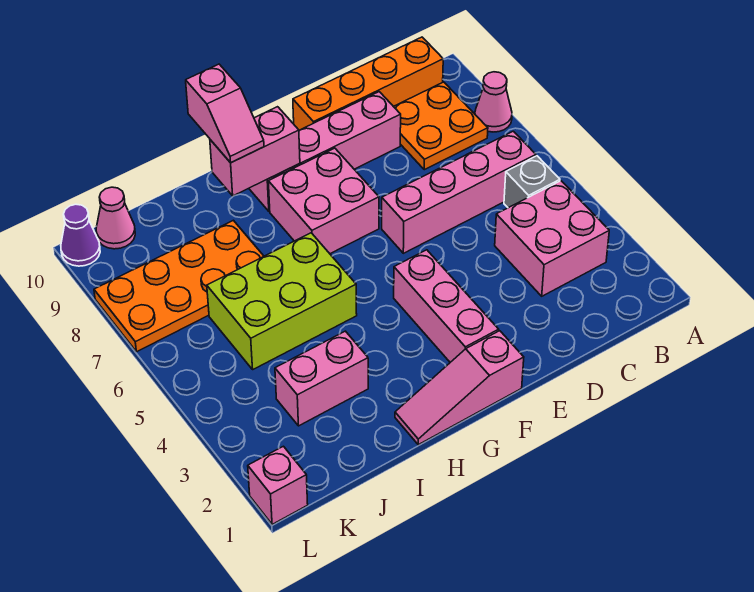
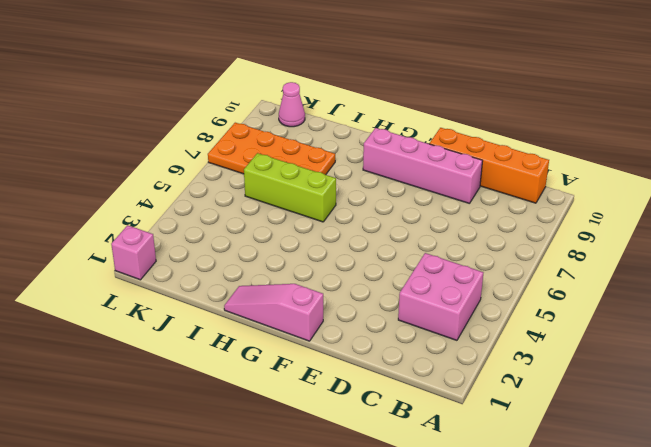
lime 1x3 brick [244,153,336,222] -> lime 2x3 brick [207,233,357,369]
none -> pink 1x1 cone [475,72,512,132]
none -> grey 1x1 brick [504,156,560,208]
none -> pink 1x4 brick [382,131,536,253]

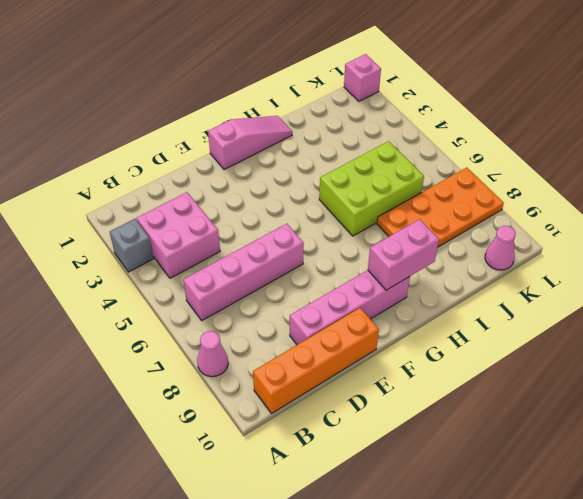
grey 1x1 brick [110,219,153,272] -> grey 1x1 brick moved to [504,156,560,208]
none -> orange 2x2 plate [393,82,488,170]
none -> pink 1x3 brick [394,250,499,362]
none -> pink 2x2 brick [268,148,379,254]

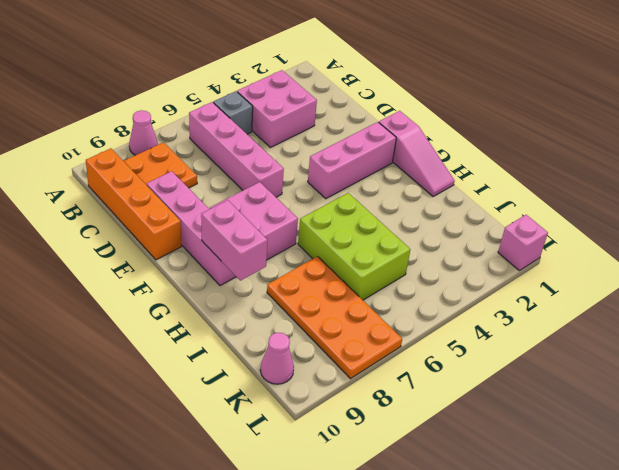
none -> pink 1x2 brick [275,331,368,426]
none -> purple 1x1 cone [61,204,100,266]
none -> pink 1x2 slope [186,64,264,163]

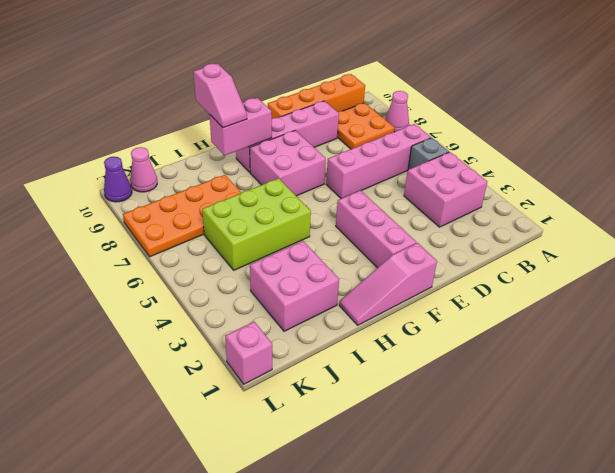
pink 2x2 brick [250,241,339,331] -> pink 1x2 brick [275,331,368,426]

